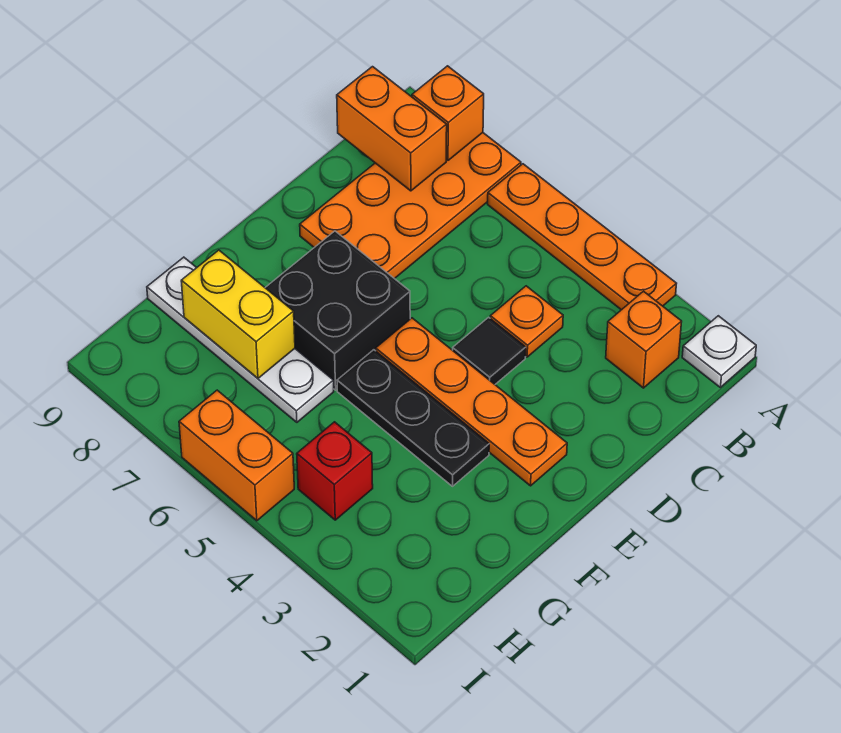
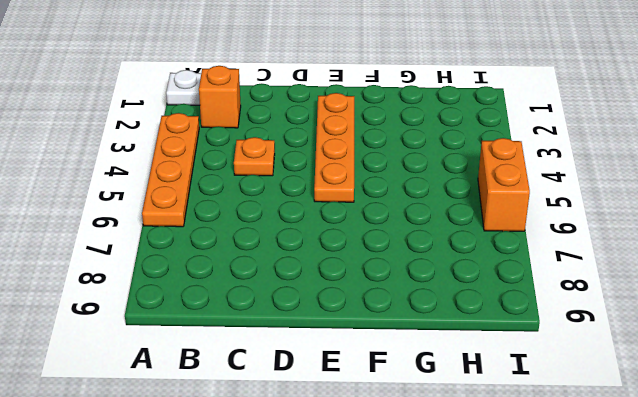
none -> orange 2x4 plate [300,133,521,279]
none -> black 1x1 tile [453,317,526,384]
none -> black 2x2 brick [265,231,410,390]

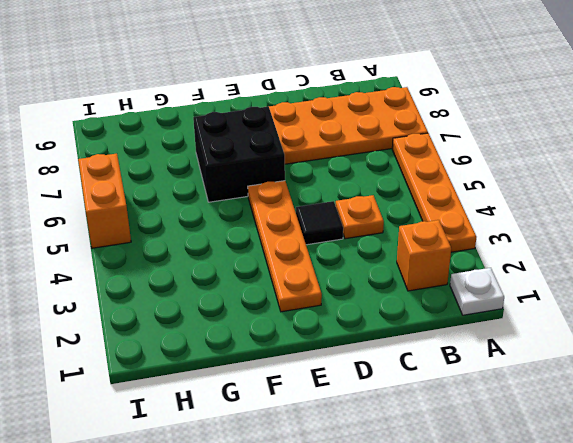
none -> black 1x3 plate [337,350,489,486]
none -> white 1x4 plate [147,257,334,422]
none -> red 1x1 brick [297,422,373,520]

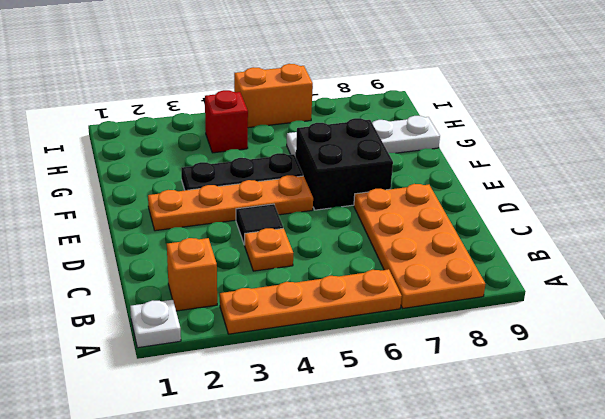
none -> orange 1x1 brick [412,66,484,160]
none -> orange 1x2 brick [337,67,447,191]
none -> yellow 1x2 brick [181,250,295,378]

